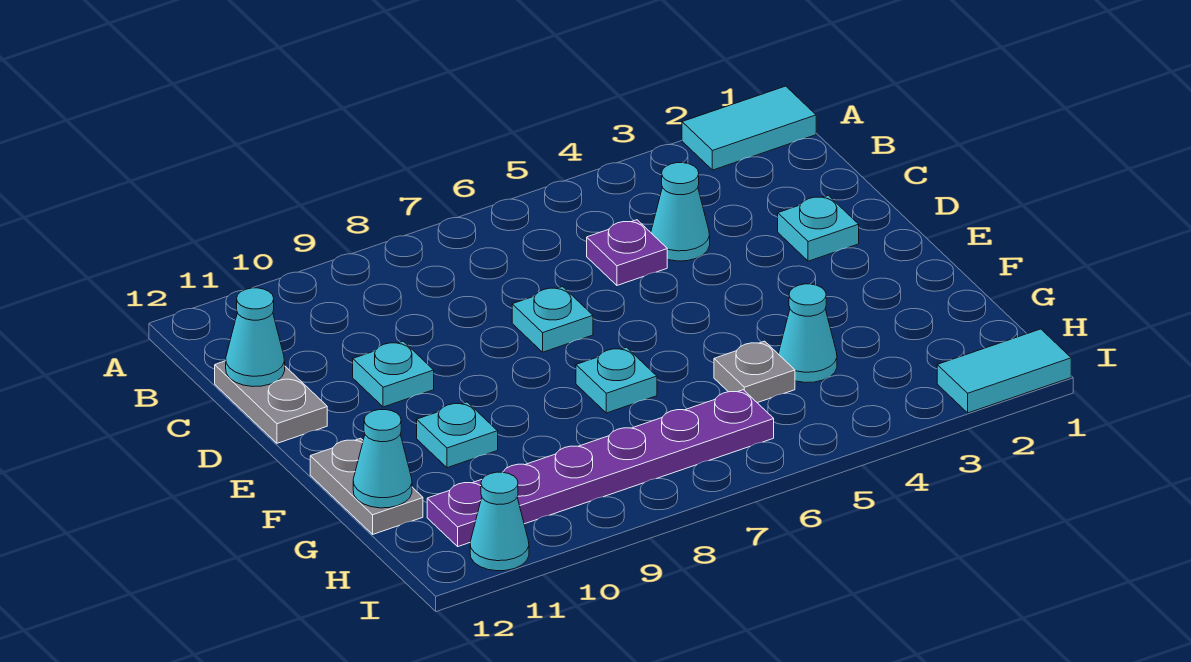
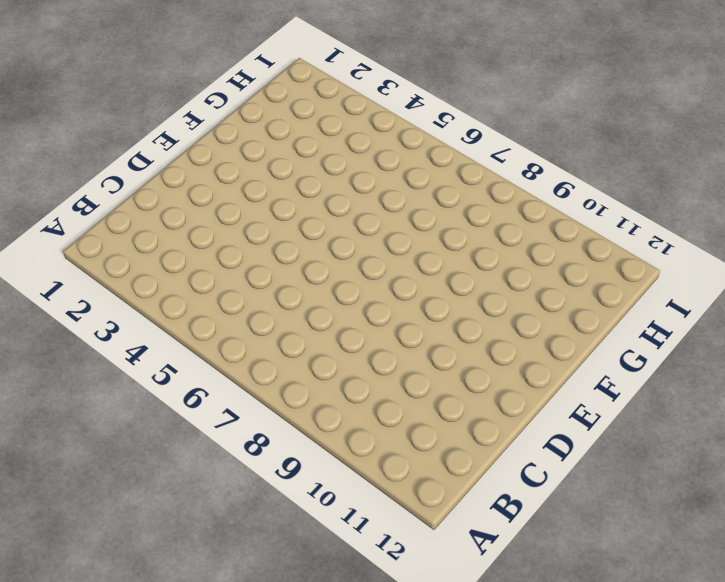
none -> cyan 1x2 tile [682,86,816,170]
none -> cyan 1x1 cone [651,163,710,261]
none -> purple 1x1 plate [587,220,667,285]

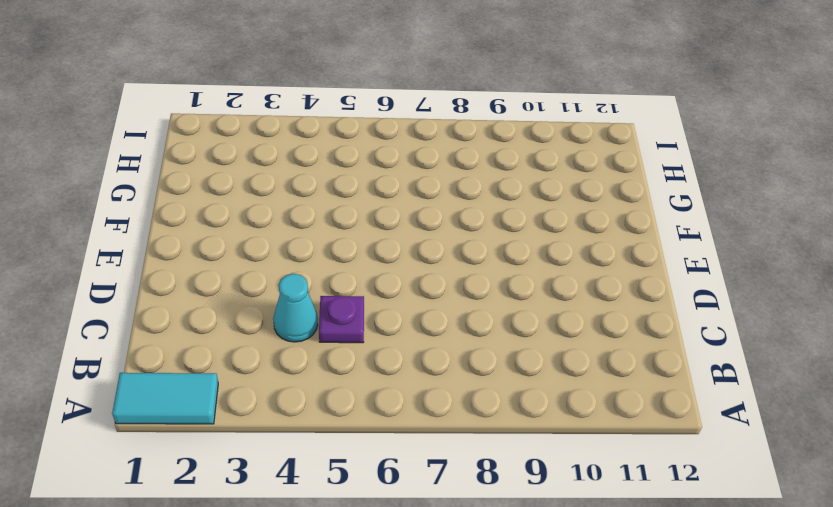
none -> grey 1x2 plate [215,361,327,443]
none -> cyan 1x1 plate [778,195,859,261]
none -> cyan 1x1 plate [512,287,593,352]

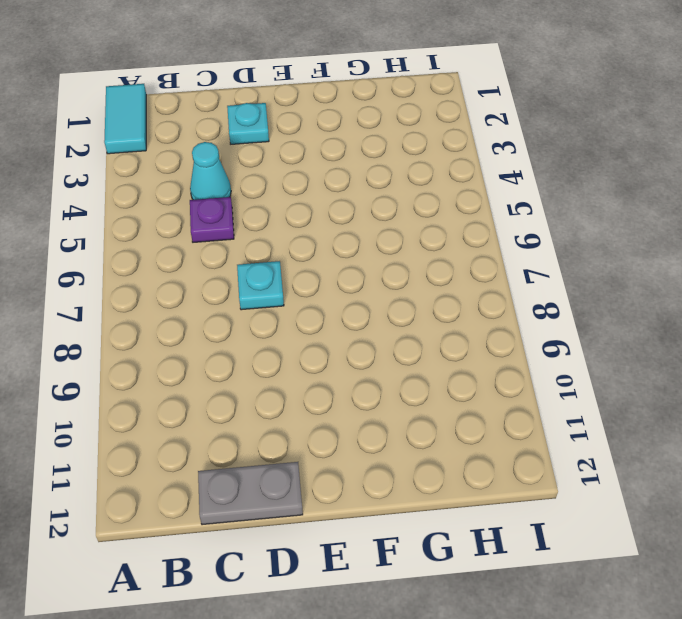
none -> cyan 1x1 plate [353,341,434,407]
none -> cyan 1x1 plate [576,347,657,413]
none -> cyan 1x1 plate [417,402,498,468]

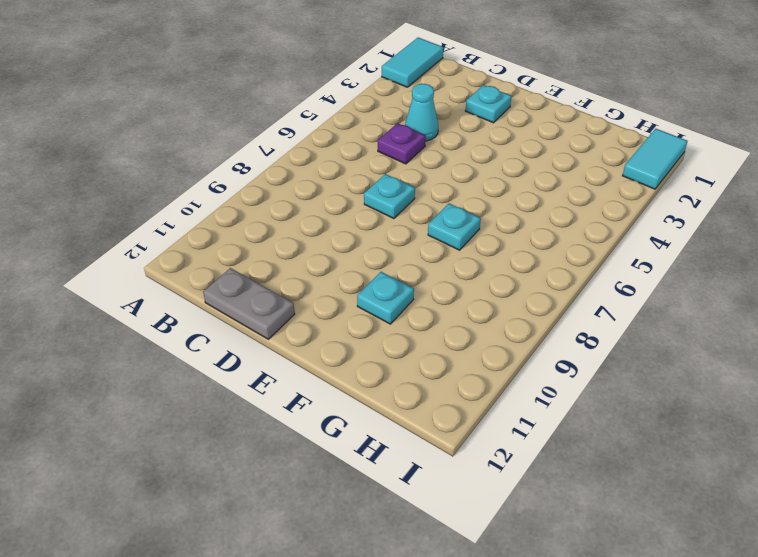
none -> cyan 1x1 plate [353,341,434,407]
none -> grey 1x2 plate [310,438,423,534]
none -> cyan 1x1 cone [778,284,837,383]

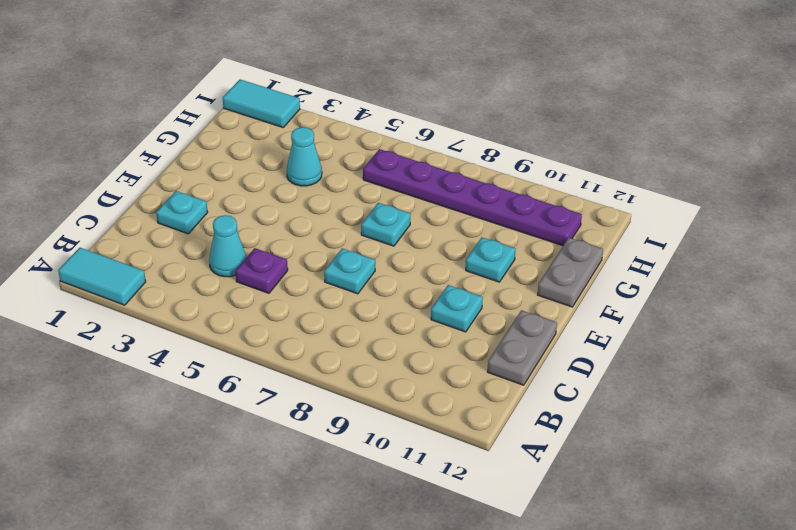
none -> grey 1x1 plate [714,341,795,403]
none -> cyan 1x1 cone [470,472,529,571]
none -> cyan 1x1 cone [226,288,285,387]

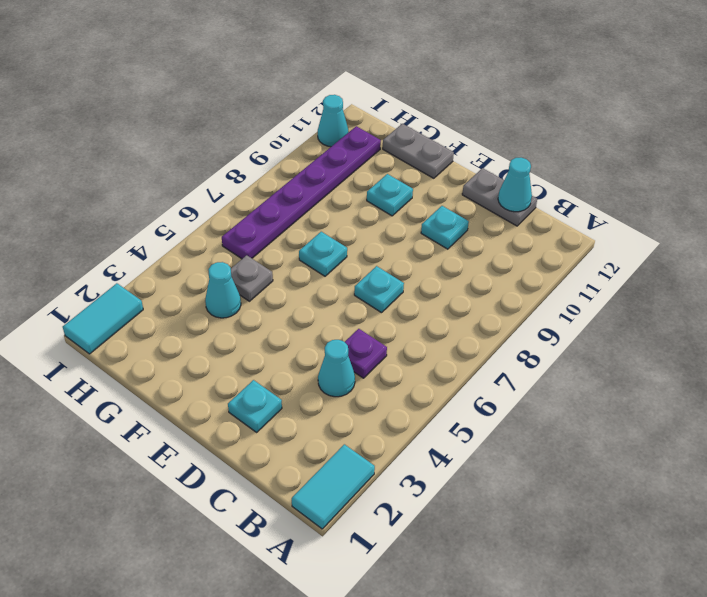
none -> cyan 1x1 cone [353,410,412,508]

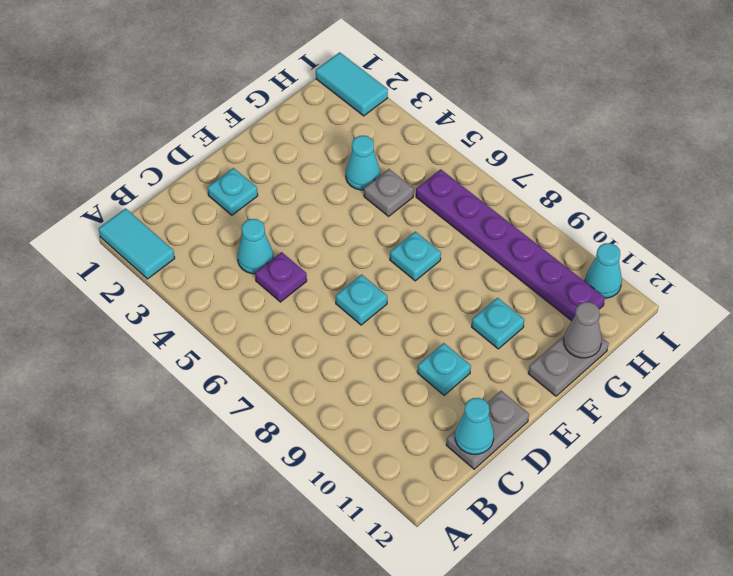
grey 1x1 cone [564,302,602,358] -> cyan 1x1 cone [353,410,412,508]

